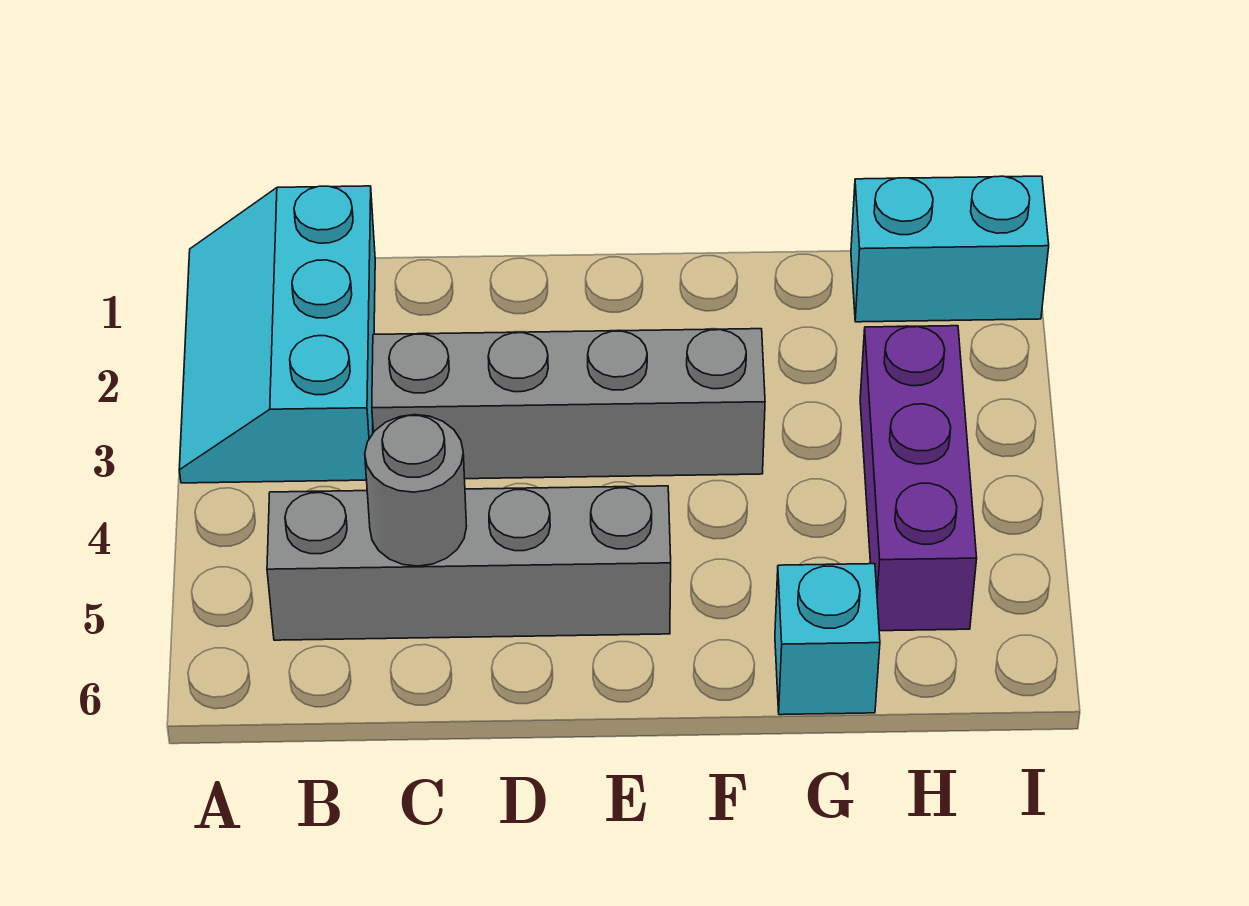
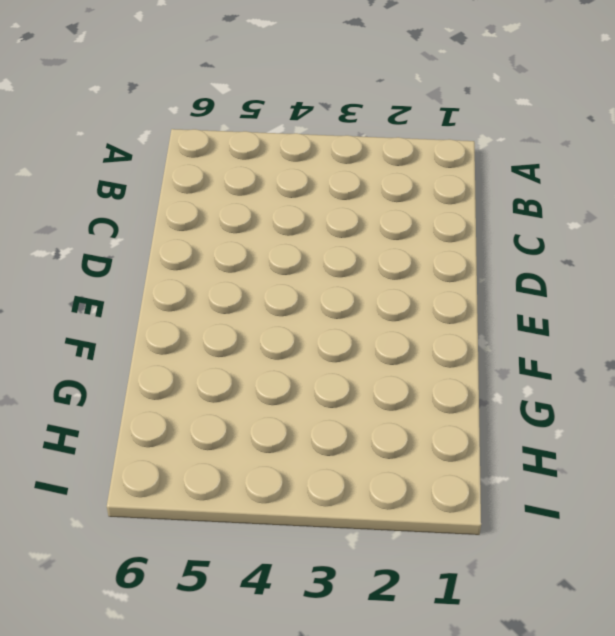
none -> cyan 2x3 slope [179,186,375,483]
none -> grey 1x4 brick [267,486,671,640]

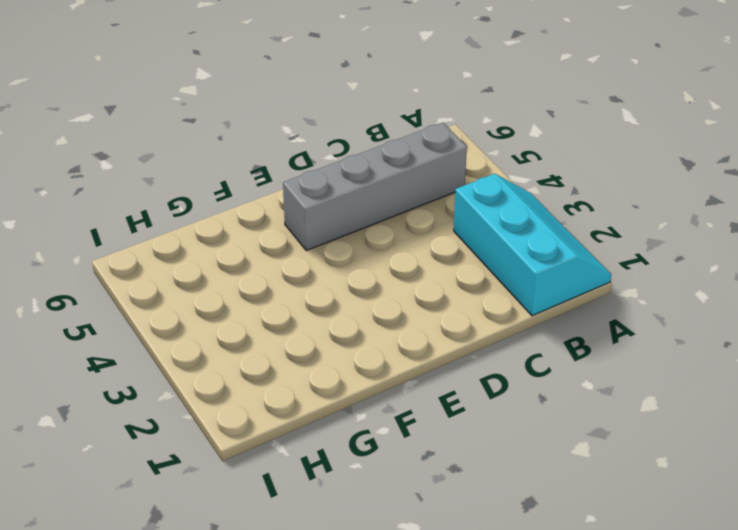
none -> grey 1x4 brick [372,329,765,479]
none -> cyan 1x1 brick [775,564,880,715]

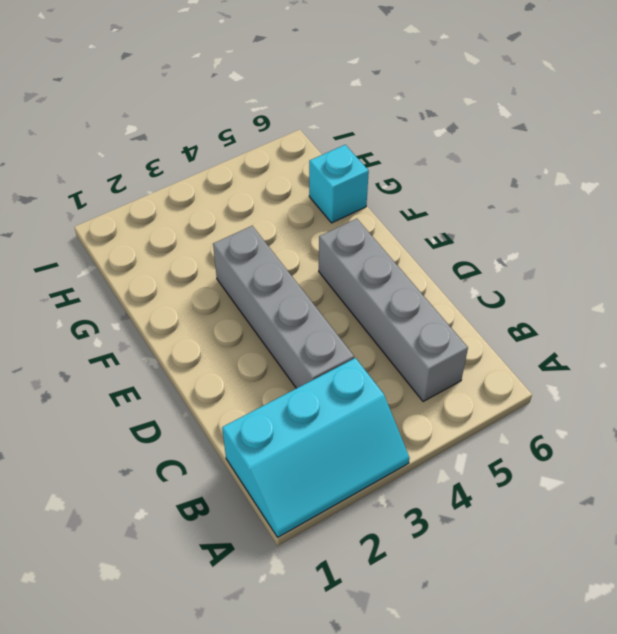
none -> cyan 1x2 brick [851,176,1049,322]
none -> purple 1x3 brick [860,326,977,631]

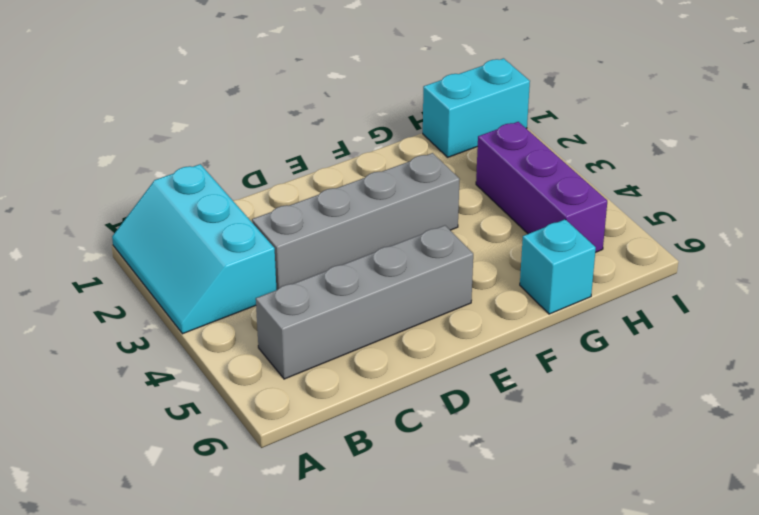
none -> grey 1x1 round brick [365,415,467,566]

